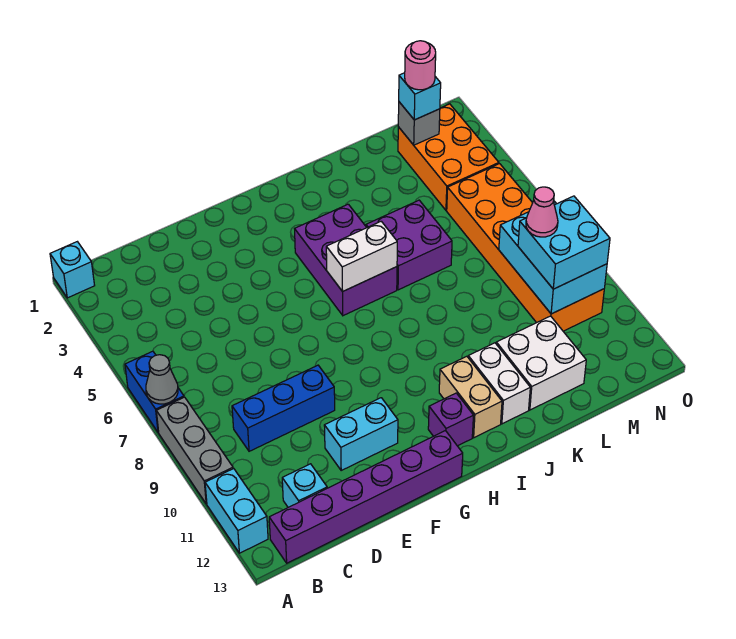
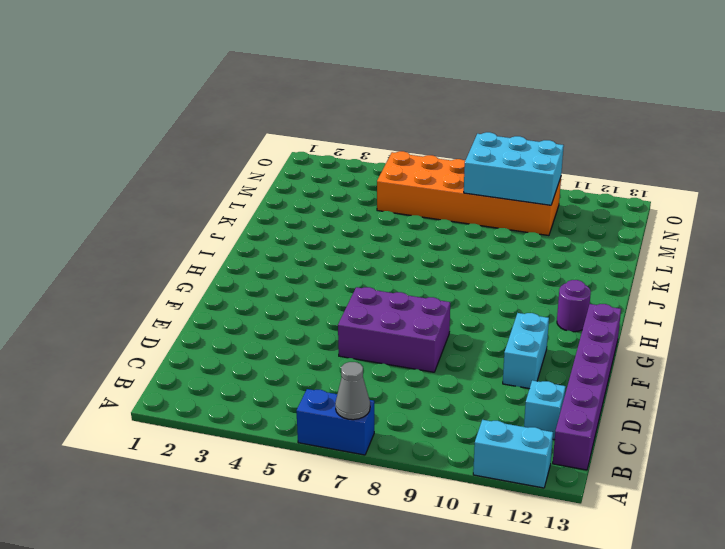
purple 2x3 brick [338,287,450,372] -> purple 2x3 brick moved to [295,204,397,316]
purple 1x1 round brick [557,280,591,332] -> purple 1x1 brick [428,393,473,446]
none -> cyan 1x1 brick [50,242,95,298]
none -> grey 1x3 brick [156,397,233,504]
none -> blue 1x3 brick [232,365,335,451]

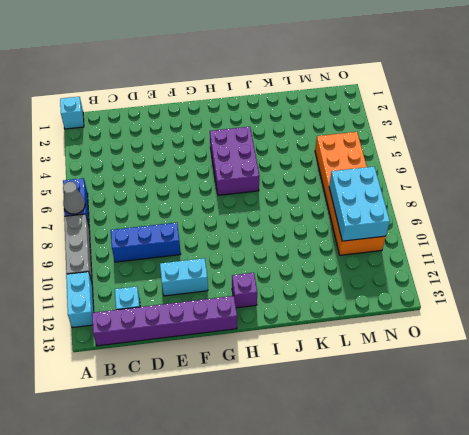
none -> tan 1x2 brick [439,356,502,438]
none -> purple 2x2 brick [366,200,452,290]
none -> white 1x2 brick [468,343,530,424]

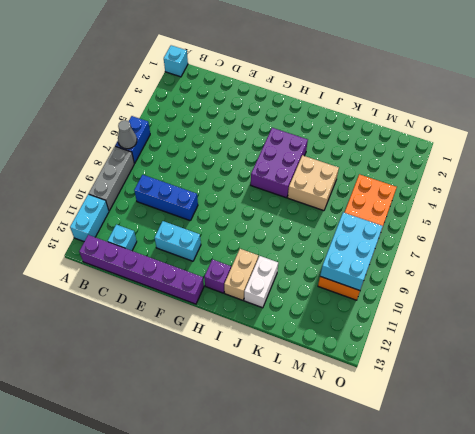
tan 2x2 brick [288,155,339,211] -> purple 2x2 brick [366,200,452,290]
none -> white 2x2 brick [496,316,586,410]
none -> orange 2x3 brick [398,104,499,210]
none -> white 1x2 brick [326,221,397,291]

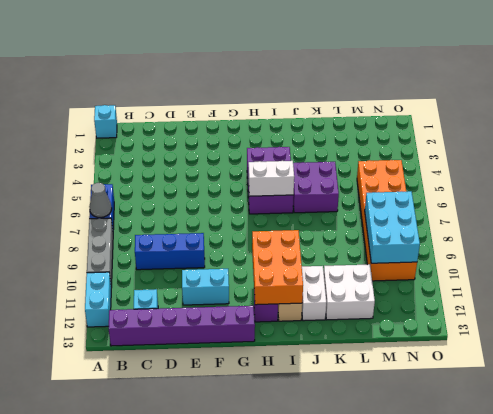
orange 2x3 brick [252,230,303,305] -> orange 2x3 brick moved to [398,104,499,210]
none -> grey 1x1 brick [398,102,440,145]
none -> cyan 1x1 brick [399,73,441,120]
none -> cyan 2x2 brick [518,196,610,289]

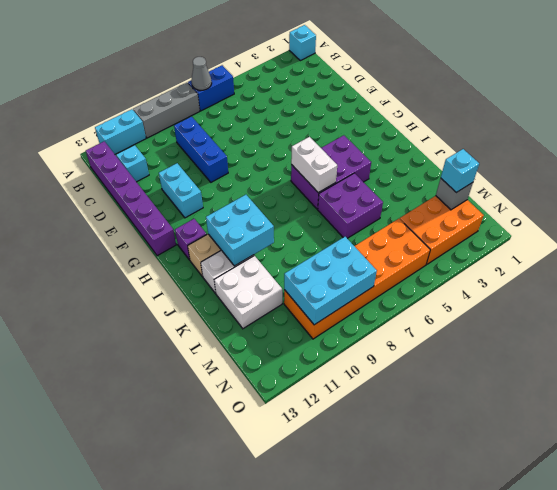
cyan 2x2 brick [206,195,274,266] -> cyan 2x2 brick moved to [518,196,610,289]
none -> pink 1x1 round brick [405,41,436,90]
none -> pink 1x1 cone [526,187,558,237]

